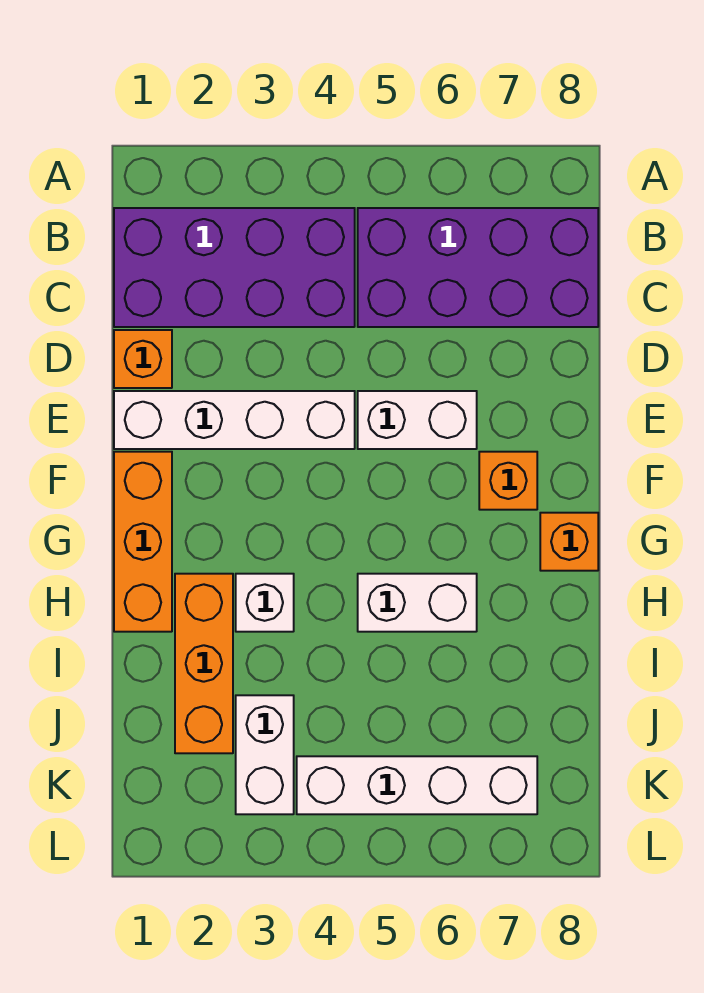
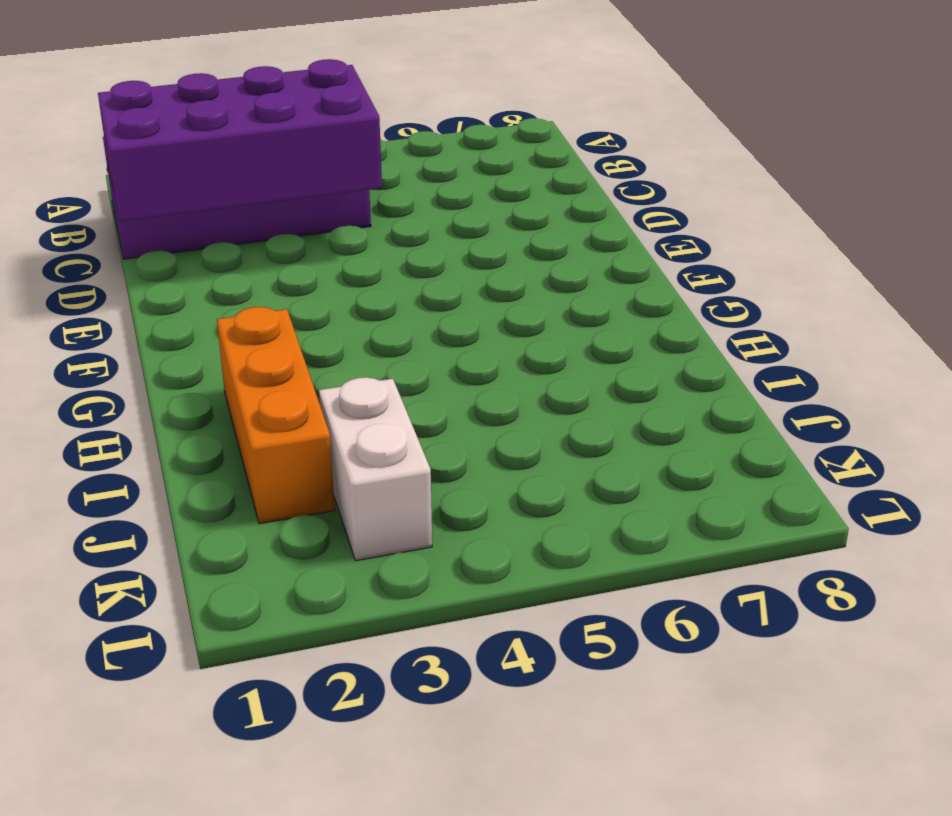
purple 2x4 brick [98,59,382,221] -> purple 2x4 brick moved to [358,208,598,327]
none -> orange 1x1 brick [114,330,172,388]
none -> white 1x4 brick [114,391,355,449]
none -> white 1x2 brick [358,391,477,449]

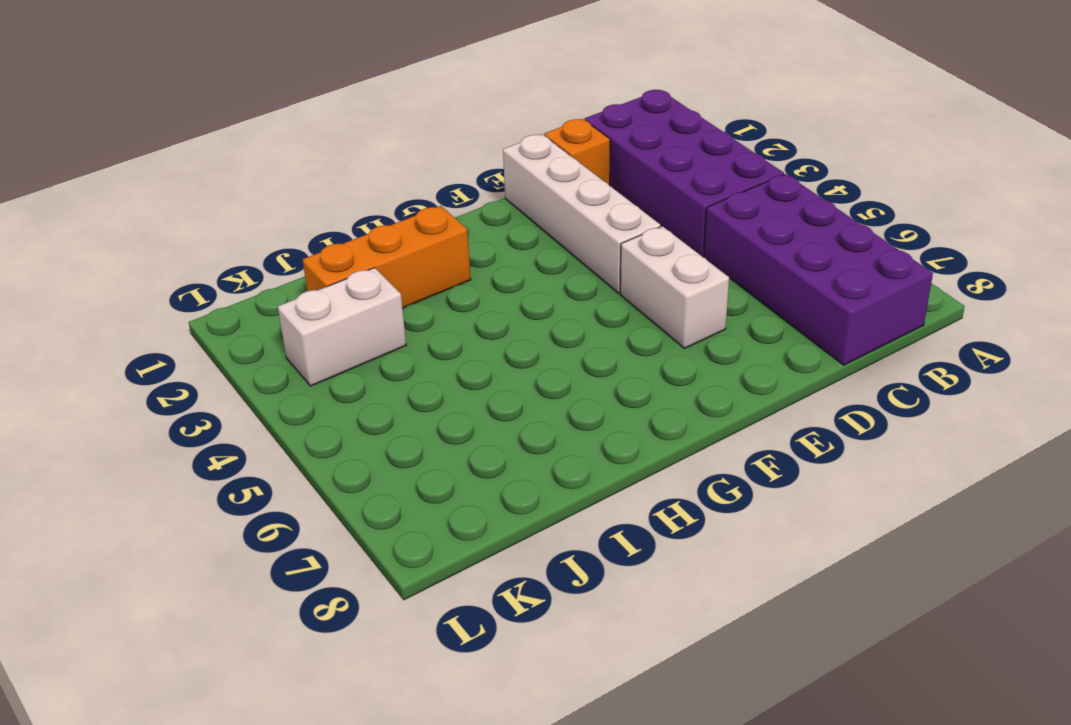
none -> orange 1x3 brick [114,452,172,632]
none -> orange 1x1 brick [479,452,537,510]
none -> orange 1x1 brick [540,513,598,571]

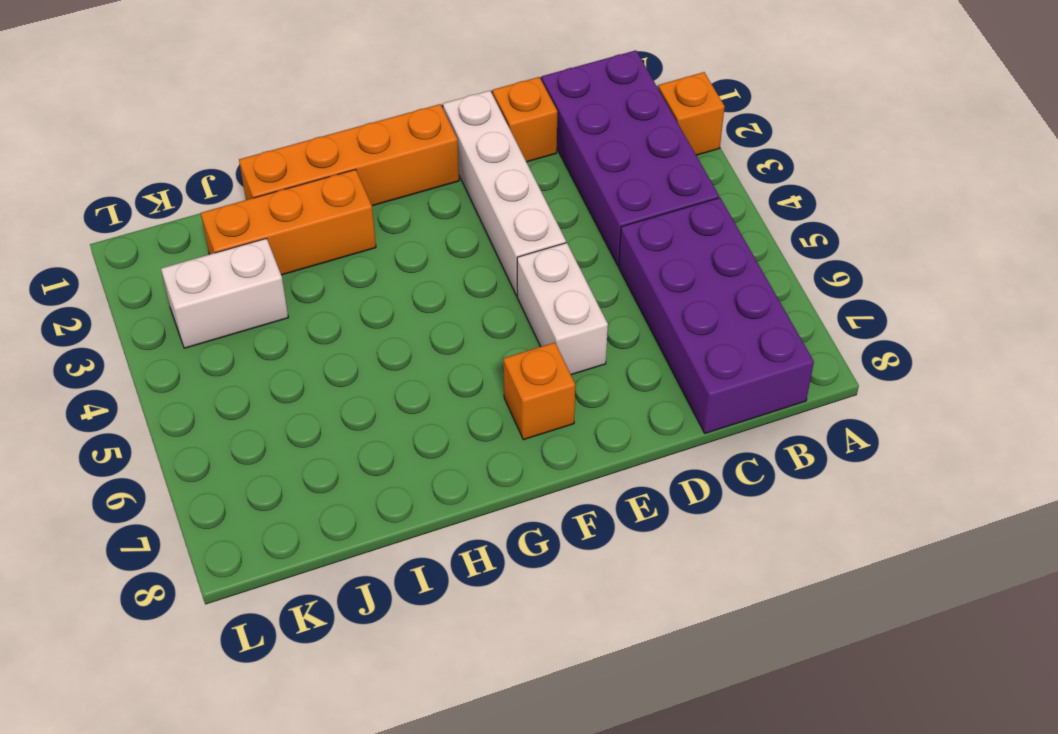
orange 1x1 brick [658,72,725,155] -> orange 1x1 brick moved to [540,513,598,571]
orange 1x4 brick [239,104,459,206] -> orange 1x3 brick [114,452,172,632]
none -> white 1x1 brick [236,574,294,632]
none -> white 1x2 brick [358,574,477,632]
none -> white 1x4 brick [297,756,537,814]

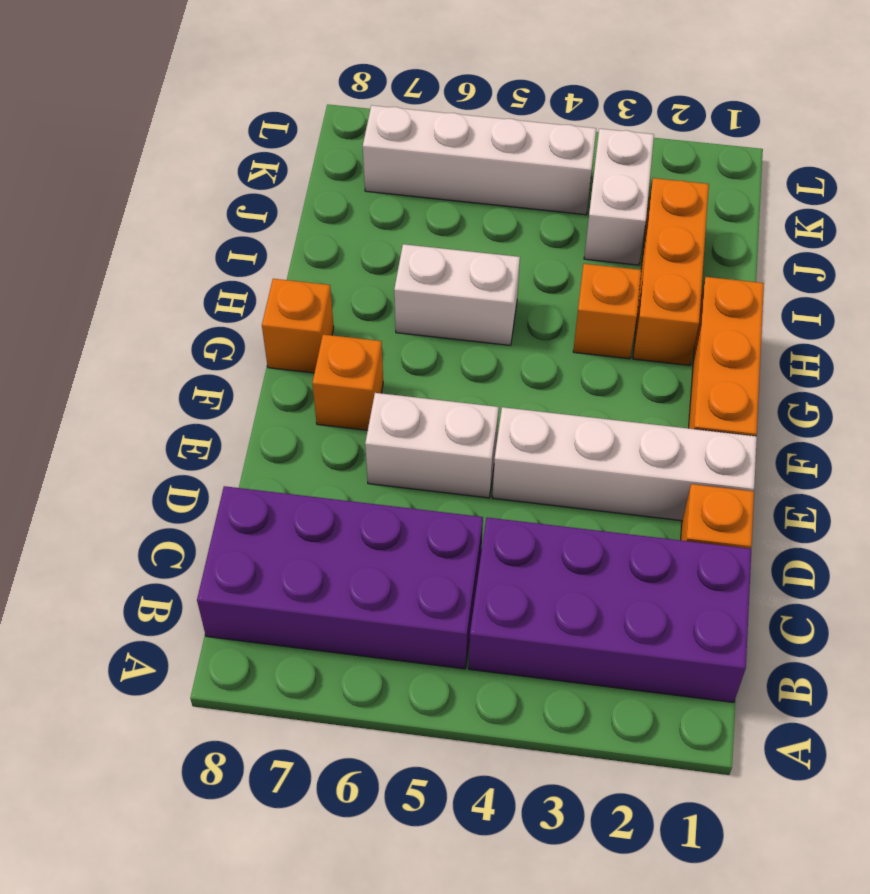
orange 1x1 brick [573,264,641,359] -> white 1x1 brick [236,574,294,632]

